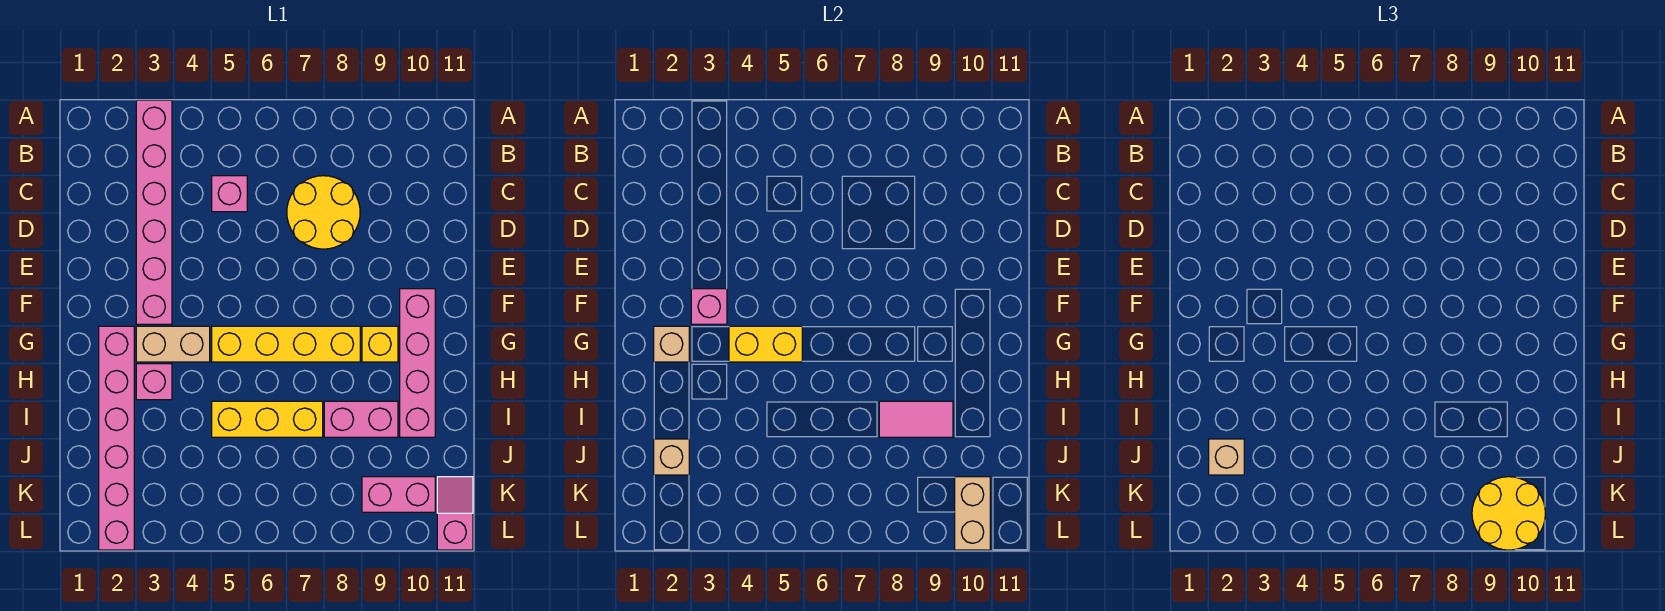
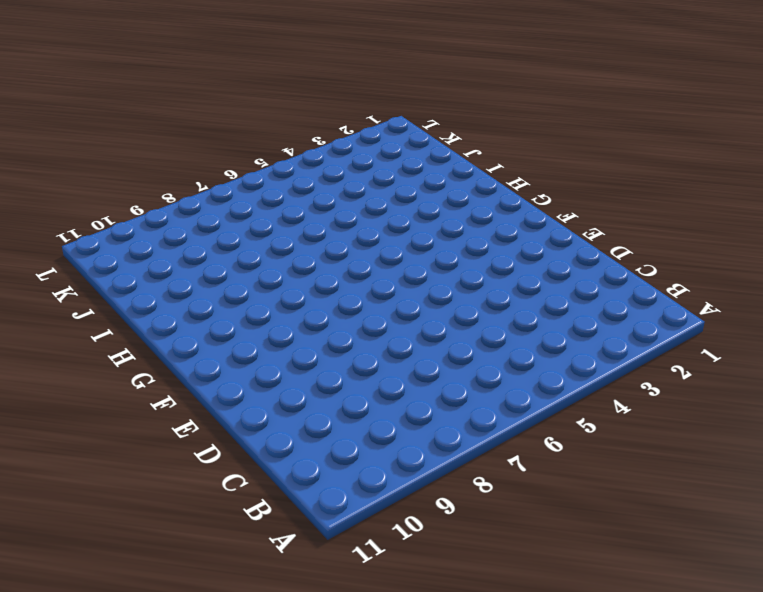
none -> pink 1x6 brick [136,100,172,324]
none -> pink 1x1 brick [212,176,247,212]
none -> yellow 2x2 round brick [287,176,360,249]

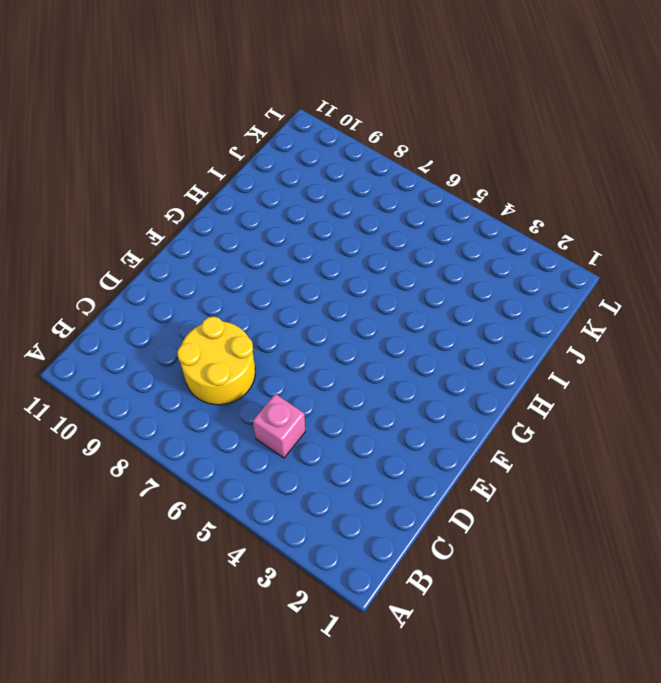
none -> pink 1x6 brick [136,100,172,324]
none -> pink 1x4 brick [400,289,435,437]
none -> pink 1x6 brick [99,326,134,550]

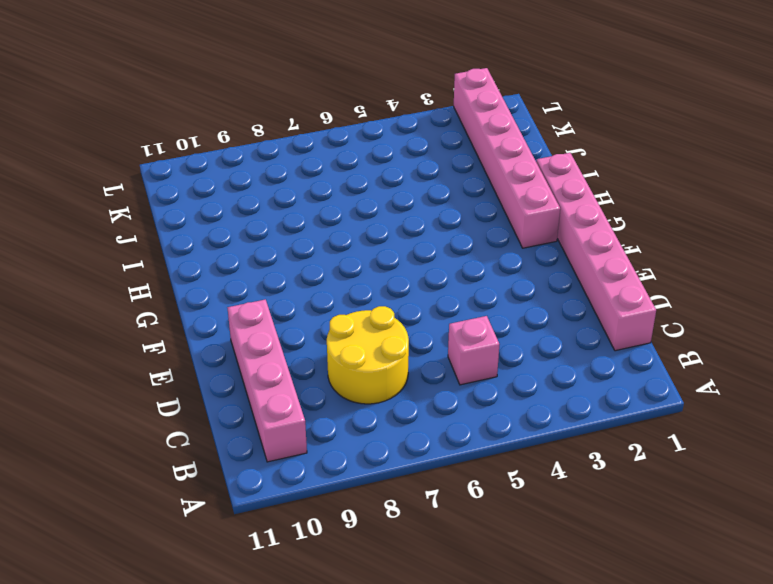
pink 1x4 brick [228,299,307,462] -> pink 1x4 brick moved to [400,289,435,437]
pink 1x6 brick [536,153,656,351] -> pink 1x6 brick moved to [136,100,172,324]
none -> tan 1x2 brick [136,326,210,362]
none -> yellow 1x4 brick [212,326,360,362]
none -> yellow 1x1 brick [362,326,398,362]

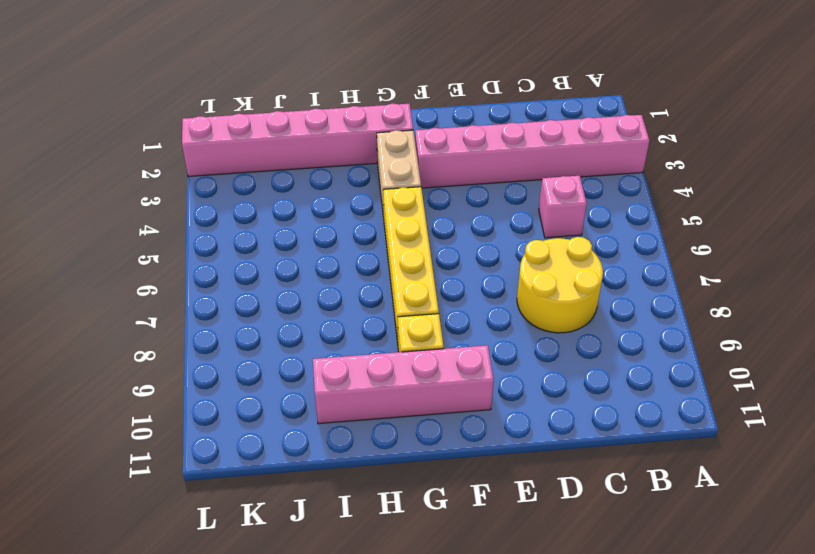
none -> pink 1x1 brick [136,364,172,400]
none -> yellow 1x3 brick [212,401,323,437]
none -> pink 1x2 brick [324,401,398,437]

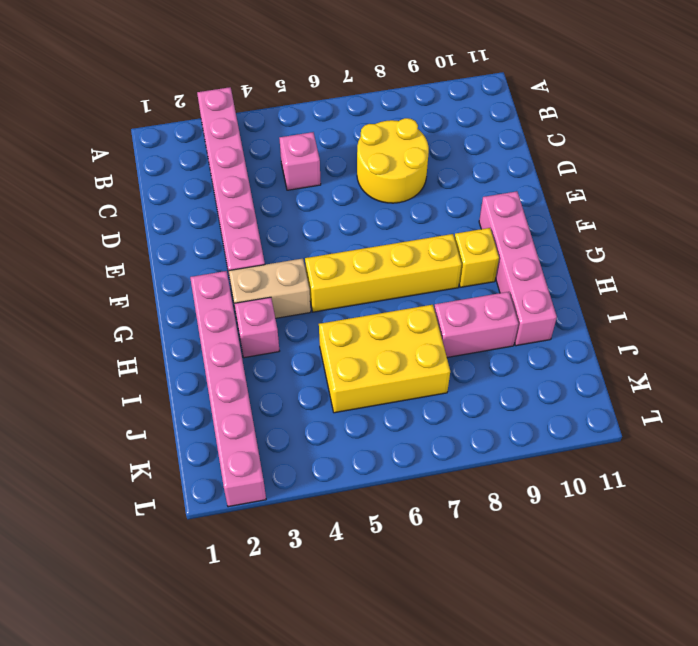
yellow 2x3 brick [319,305,450,413] -> yellow 1x3 brick [212,401,323,437]
none -> pink 1x2 brick [362,477,435,512]
none -> pink 1x2 slope [437,477,473,550]
none -> pink 1x1 brick [691,289,727,324]

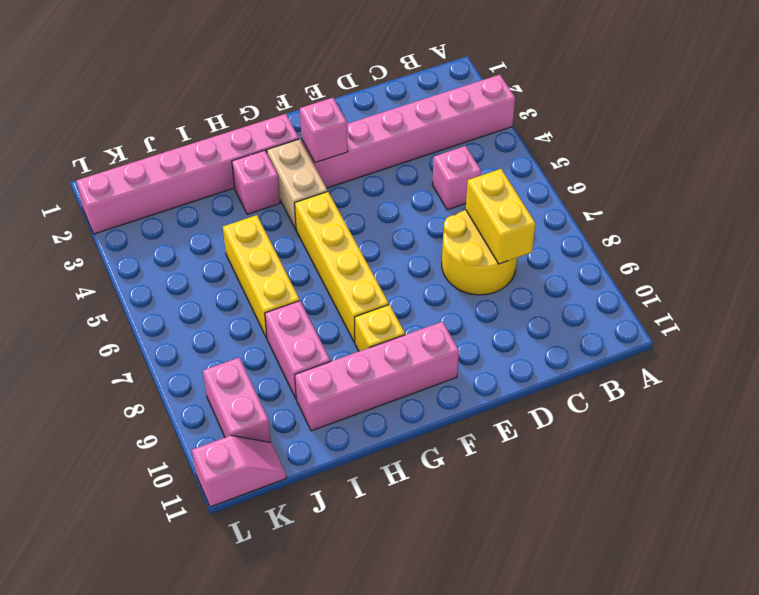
yellow 1x2 brick [466,169,536,264] -> yellow 1x2 brick moved to [729,326,802,362]
none -> tan 1x1 brick [654,326,689,362]
none -> pink 1x2 tile [879,401,953,437]
none -> tan 1x1 brick [654,439,689,475]

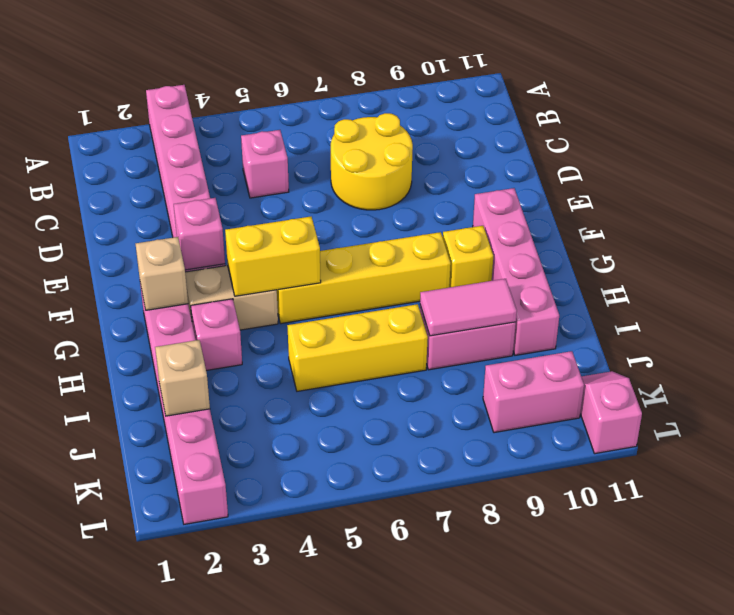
none -> tan 1x2 brick [955,477,990,550]
none -> tan 1x1 brick [1209,439,1244,475]
none -> yellow 2x2 round brick [1472,477,1545,550]

